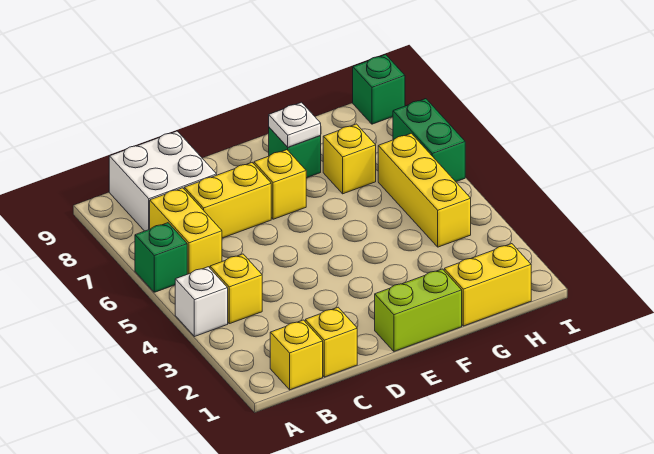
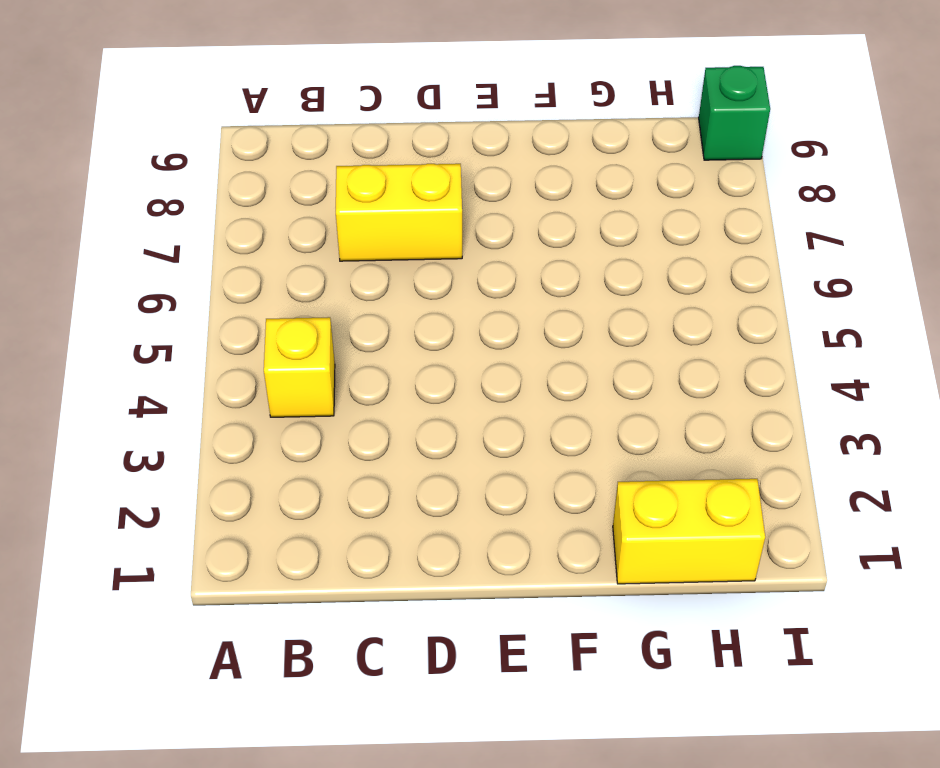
none -> white 1x1 brick [175,267,228,337]
none -> green 1x1 brick [135,223,187,292]
none -> yellow 1x1 brick [270,320,323,390]

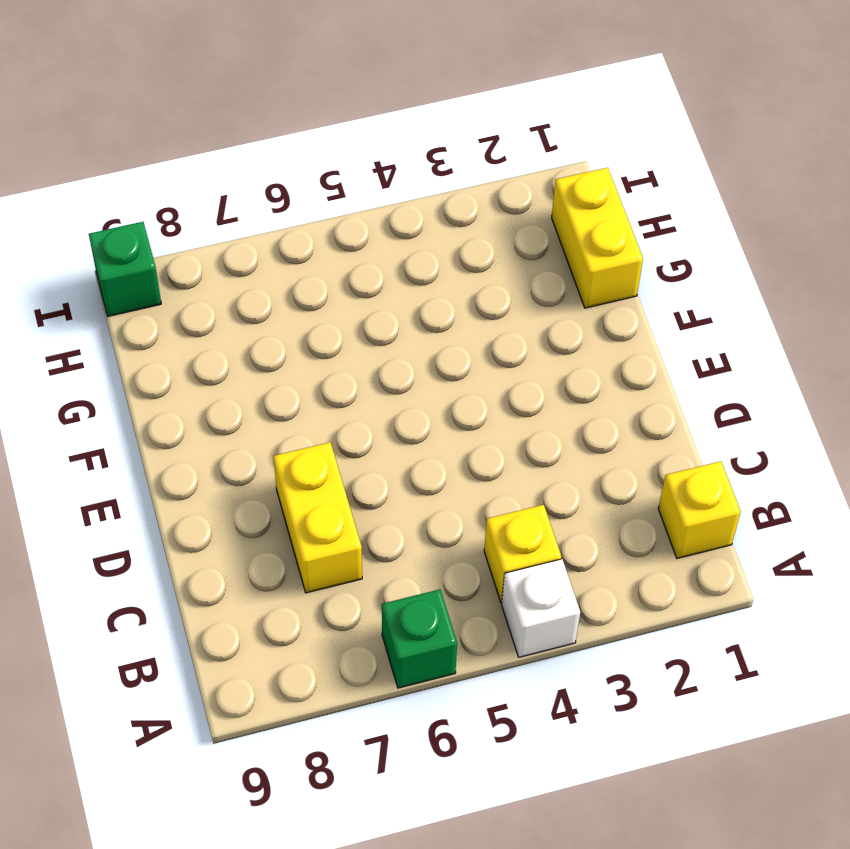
none -> yellow 1x2 brick [150,188,222,274]
none -> white 2x2 brick [109,131,217,231]
none -> yellow 1x1 brick [305,307,357,377]

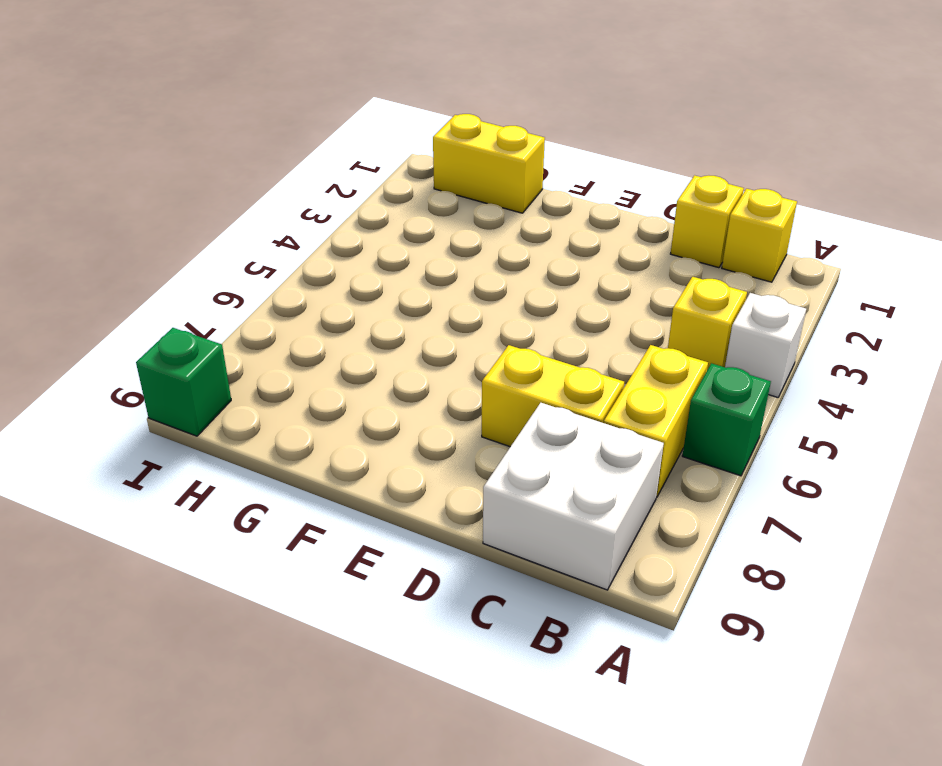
none -> lime 1x2 brick [375,269,462,351]
none -> yellow 1x1 brick [254,150,306,219]
none -> green 1x1 brick [269,128,321,178]

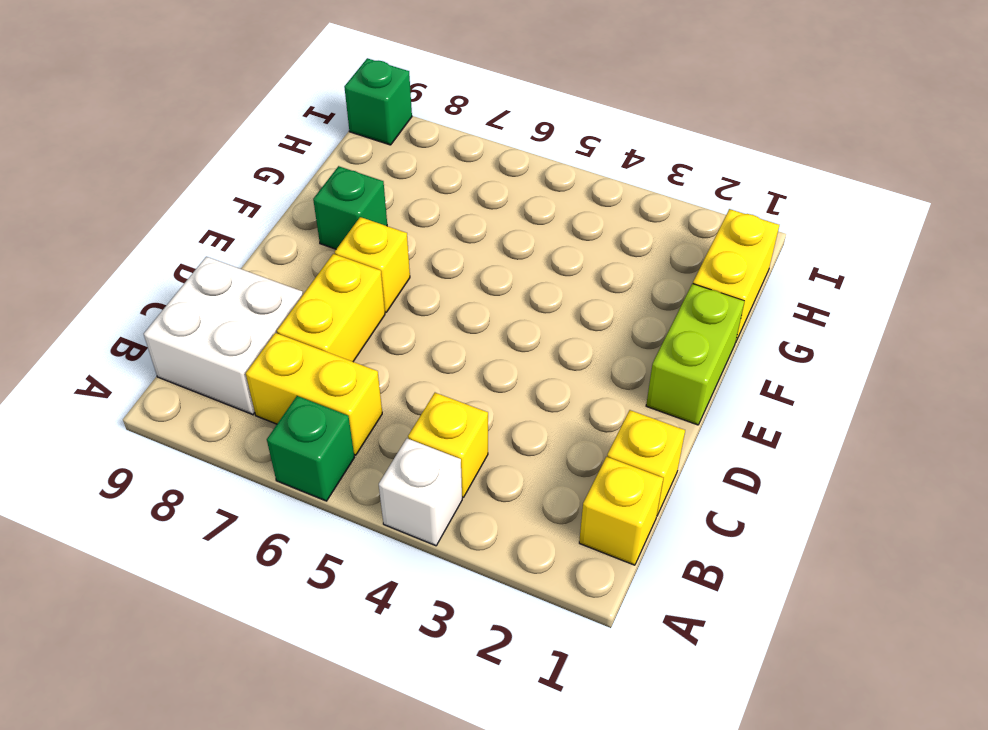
none -> yellow 1x1 brick [323,124,376,194]
none -> yellow 1x3 brick [378,133,471,247]
none -> green 1x2 brick [393,99,465,182]

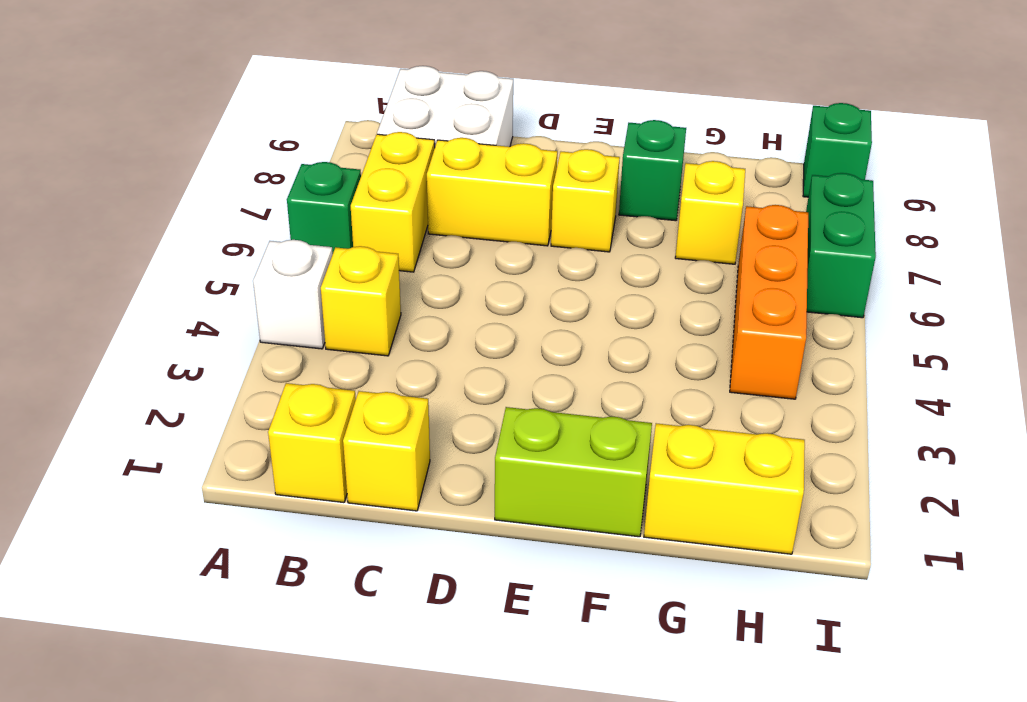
orange 1x3 brick [730,205,808,399] -> yellow 1x3 brick [378,133,471,247]
none -> white 1x1 plate [269,102,321,147]

